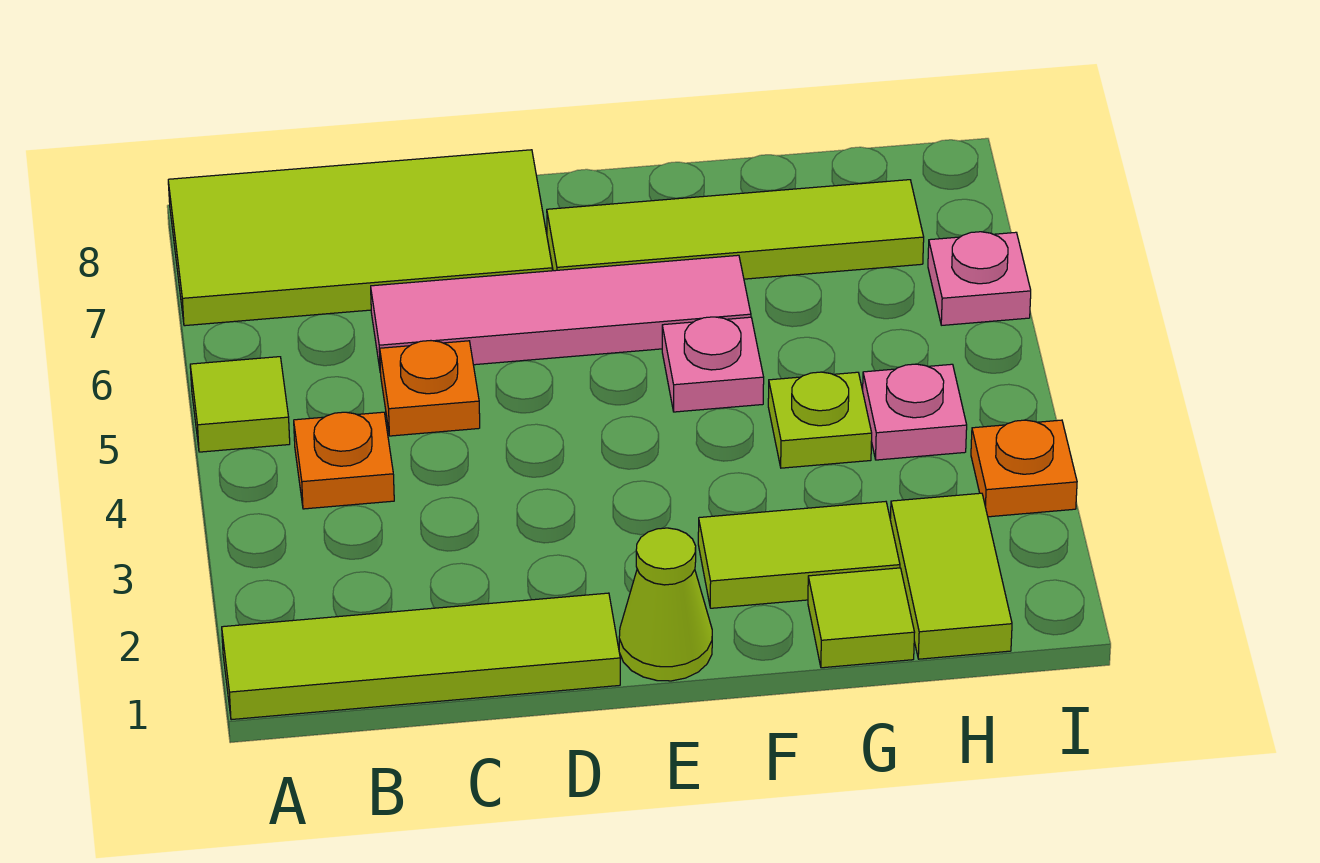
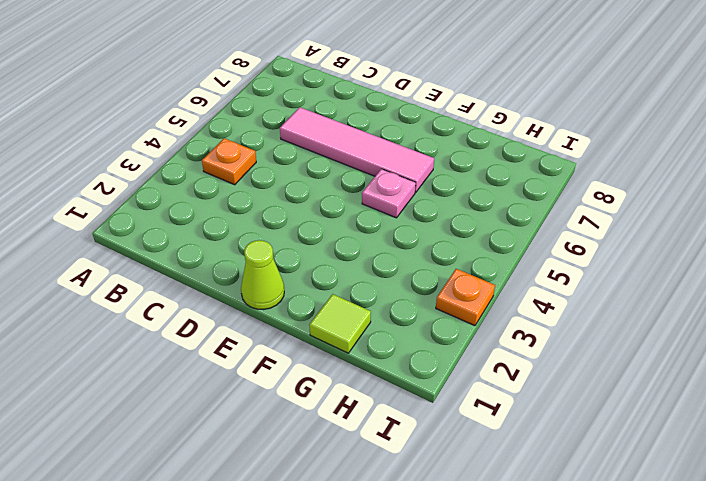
none -> lime 1x4 tile [222,593,620,720]
none -> lime 1x1 tile [190,357,290,452]
none -> lime 2x4 tile [168,150,552,326]

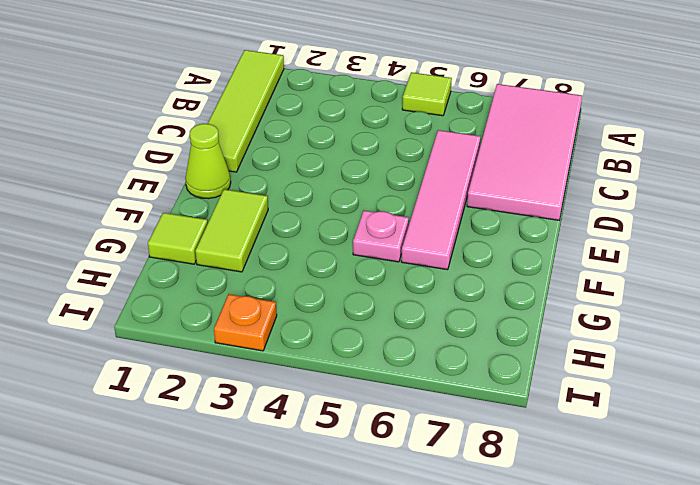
pink 2x4 tile [467,84,582,220] -> lime 2x4 tile [168,150,552,326]
none -> orange 1x1 plate [294,412,394,509]
none -> orange 1x1 plate [380,341,480,436]
none -> lime 1x4 tile [547,180,924,279]

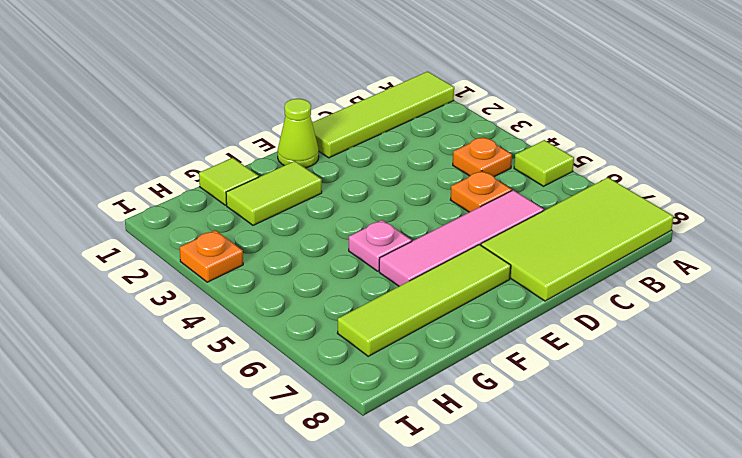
none -> lime 1x1 plate [768,372,872,468]
none -> lime 1x2 tile [890,493,1012,659]
none -> pink 1x1 plate [863,364,967,460]

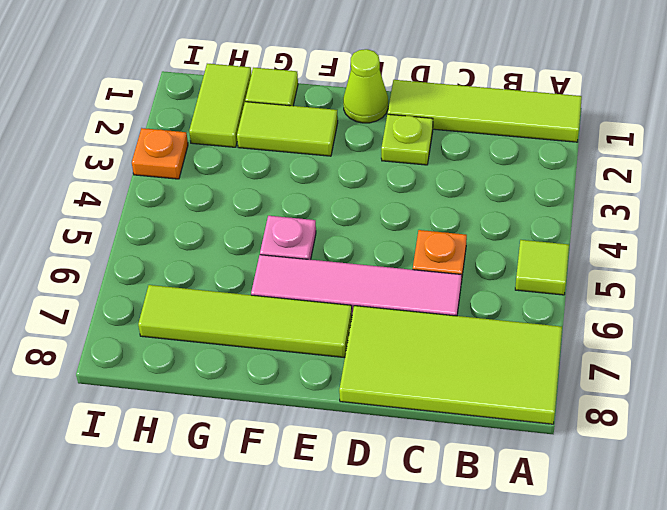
lime 1x1 plate [381,114,433,165] -> lime 1x1 plate moved to [768,372,872,468]
none -> orange 1x1 plate [294,412,394,509]
none -> pink 1x1 plate [863,364,967,460]
none -> pink 1x1 plate [928,232,1031,325]

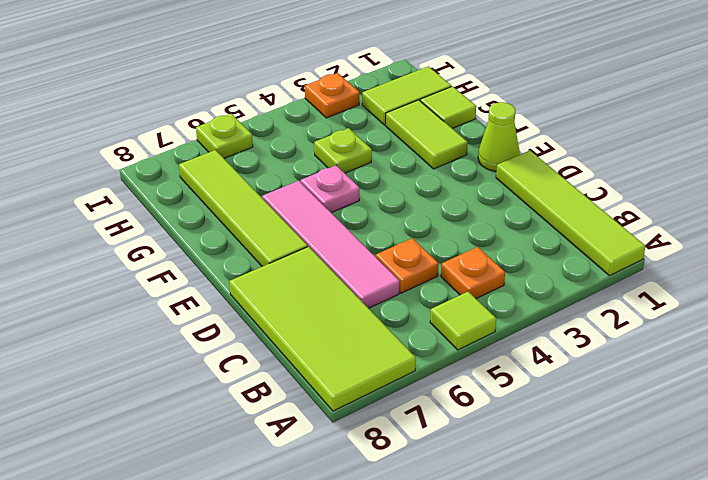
lime 1x1 plate [196,114,253,158] -> pink 1x1 plate [928,232,1031,325]
none -> pink 1x1 plate [863,364,967,460]

